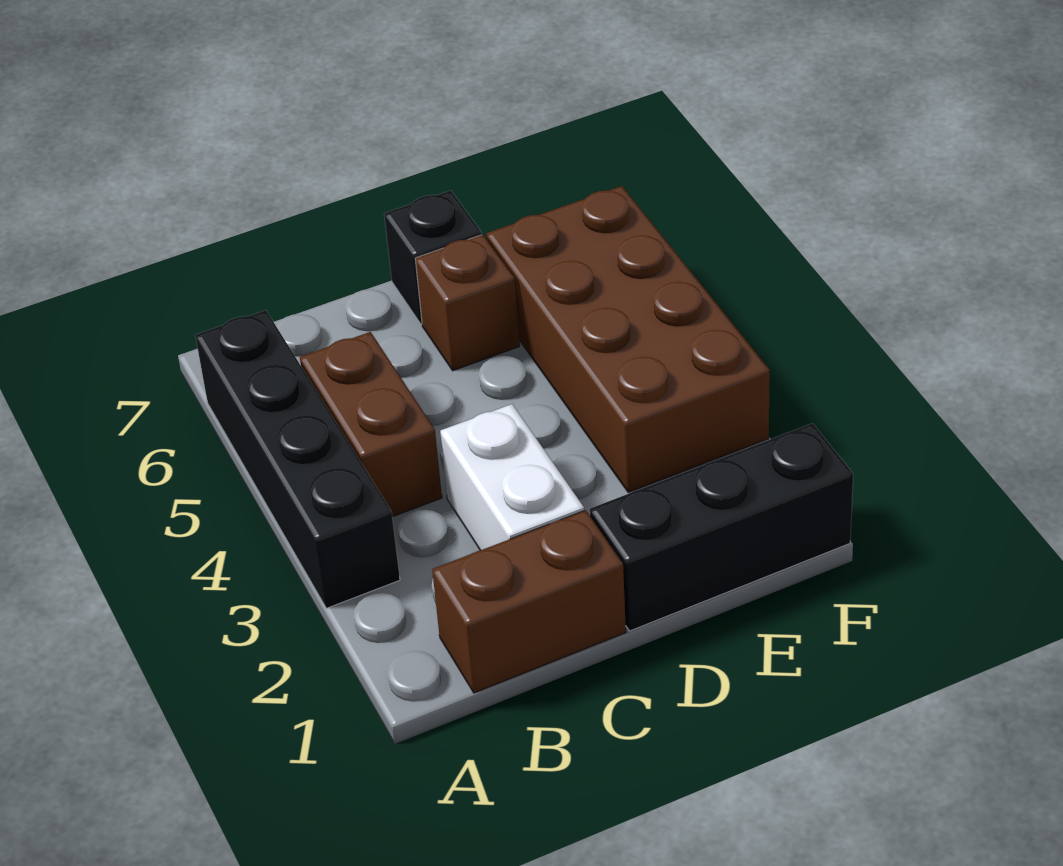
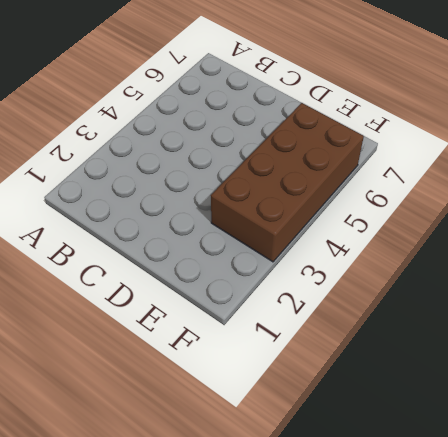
none -> black 1x4 brick [195,310,400,608]
none -> brown 1x2 brick [432,510,626,693]

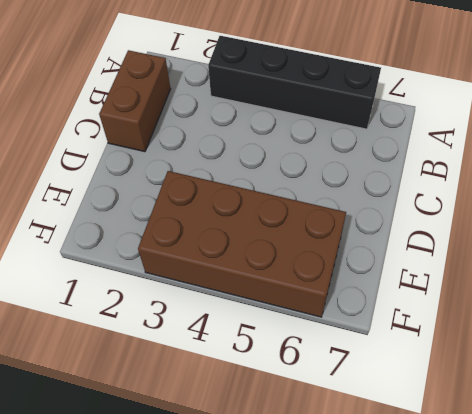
none -> brown 1x2 brick [300,332,442,517]
none -> white 1x2 brick [440,404,584,550]

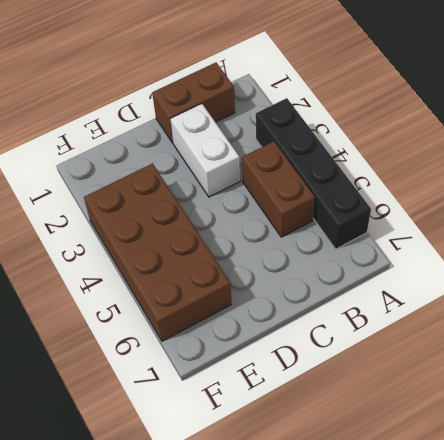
none -> black 1x3 brick [590,423,853,631]
none -> brown 1x1 brick [415,234,520,371]

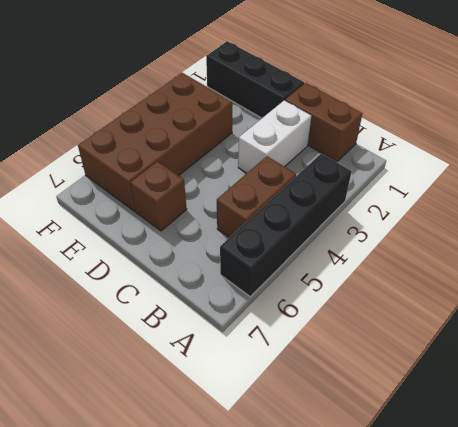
none -> black 1x1 brick [384,190,482,324]

